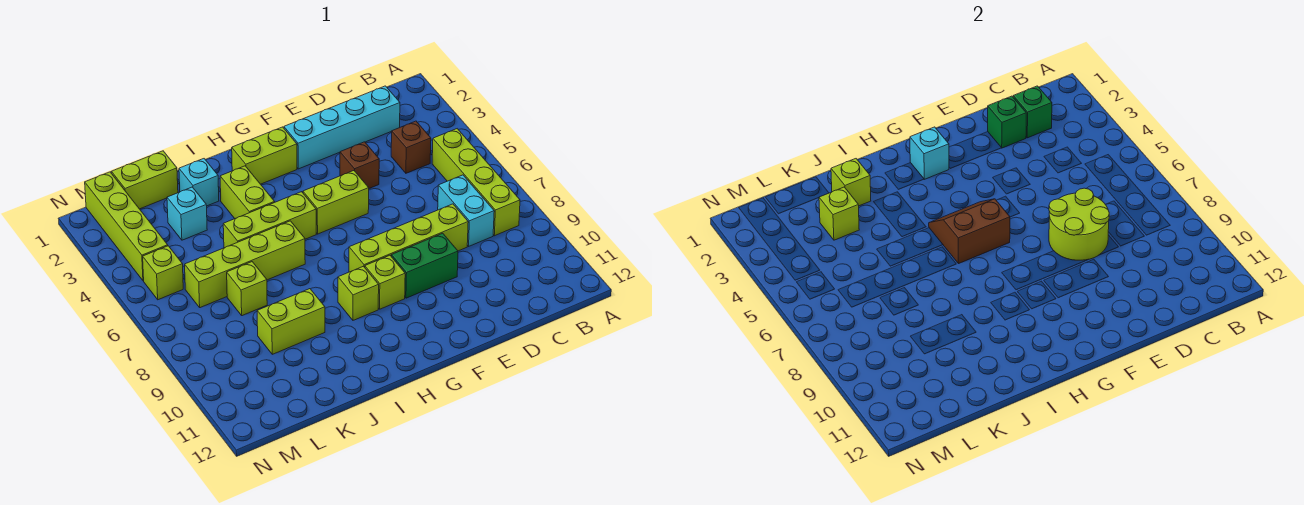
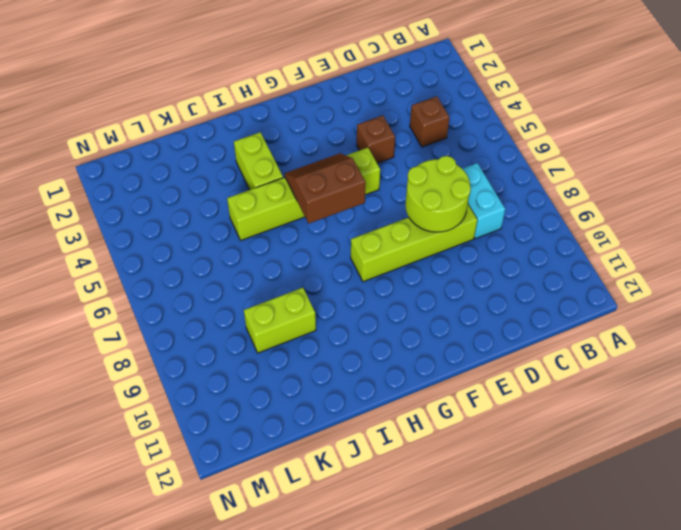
none -> lime 1x4 brick [432,129,520,236]
none -> cyan 1x4 brick [284,86,400,169]
none -> green 1x2 brick [391,233,458,298]

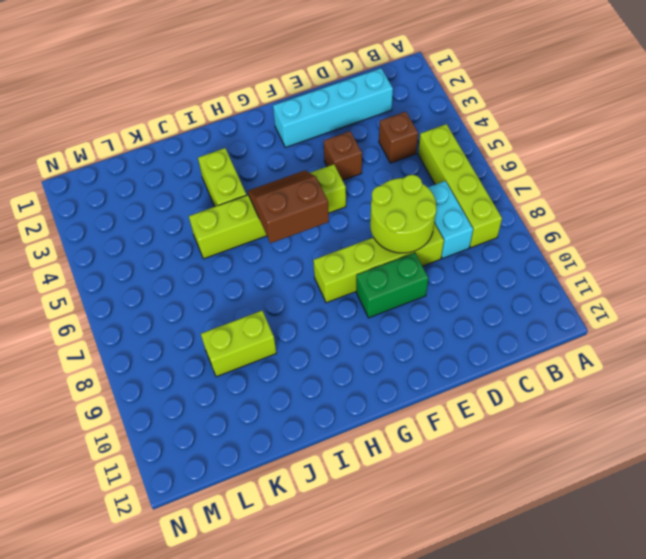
none -> lime 1x2 brick [232,127,297,184]
none -> lime 1x1 brick [365,255,405,309]
none -> lime 1x1 brick [338,266,379,320]

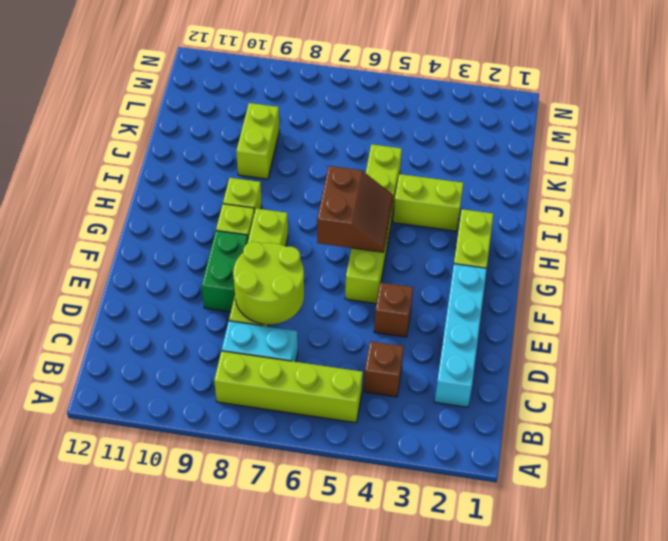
none -> lime 1x4 brick [185,221,305,308]
none -> cyan 1x1 brick [179,159,219,206]
none -> lime 1x2 brick [111,151,178,209]

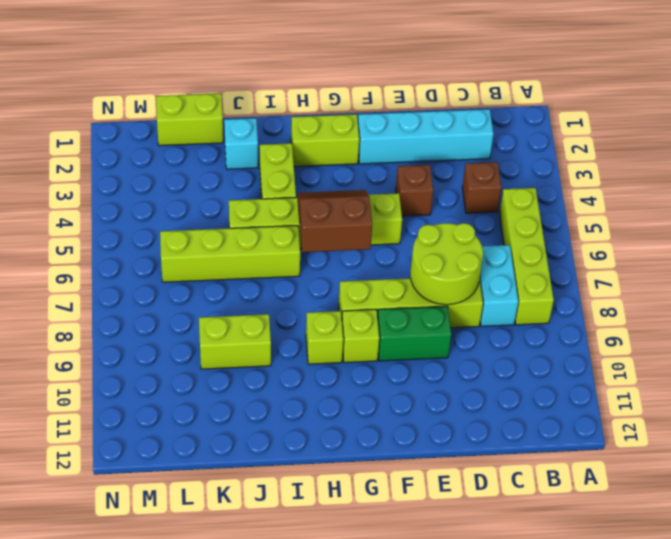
none -> cyan 1x1 brick [167,187,207,240]
none -> lime 1x1 brick [227,262,267,316]
none -> lime 1x4 brick [85,172,168,281]

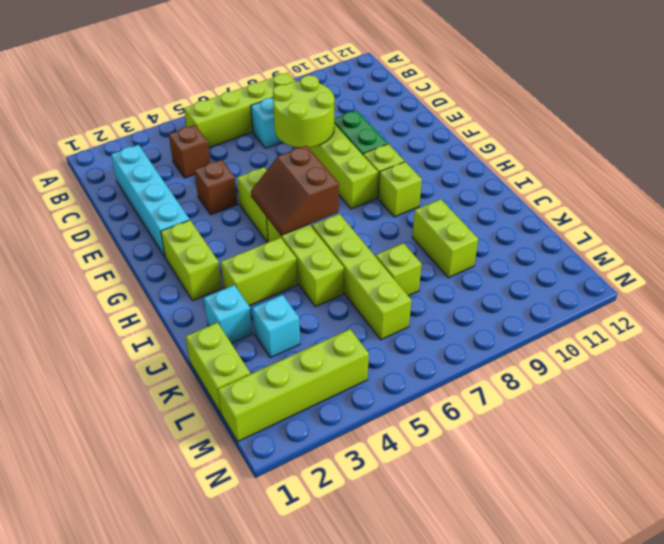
none -> lime 1x1 brick [143,246,183,300]
none -> green 1x1 brick [1013,86,1052,138]
none -> green 1x1 brick [988,96,1026,148]

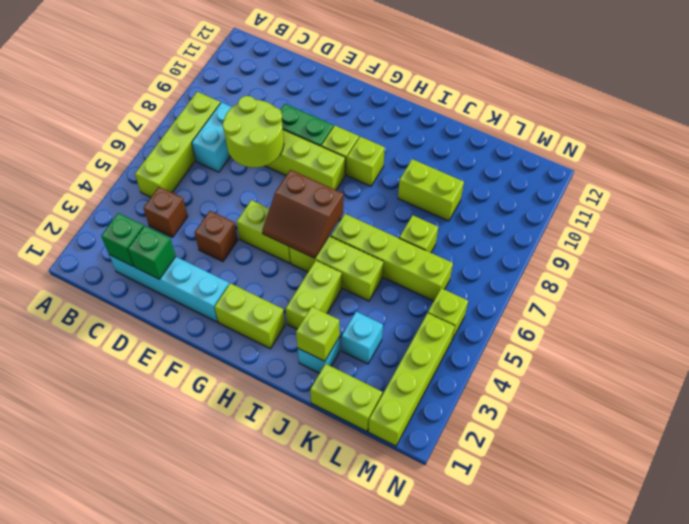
none -> cyan 1x1 brick [910,127,949,179]
none -> lime 1x1 brick [819,187,859,240]

